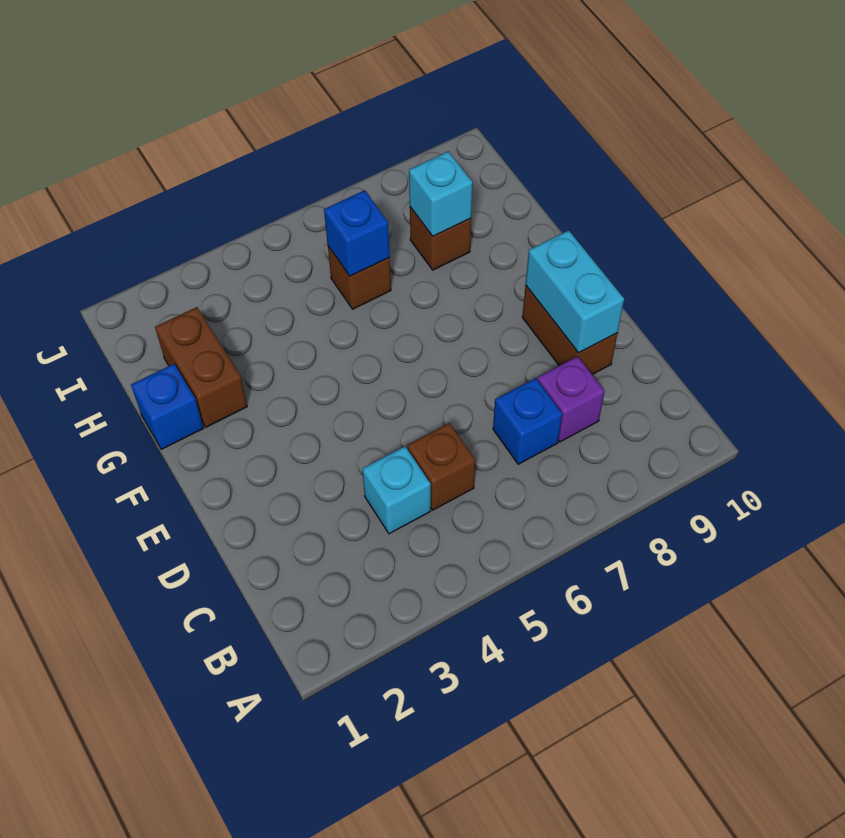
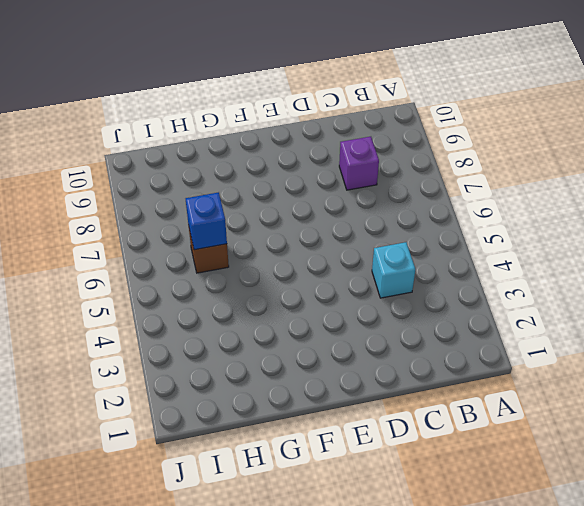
none -> brown 1x1 brick [407,423,475,510]
none -> blue 1x1 brick [493,378,562,464]
none -> brown 1x2 brick [522,285,618,374]

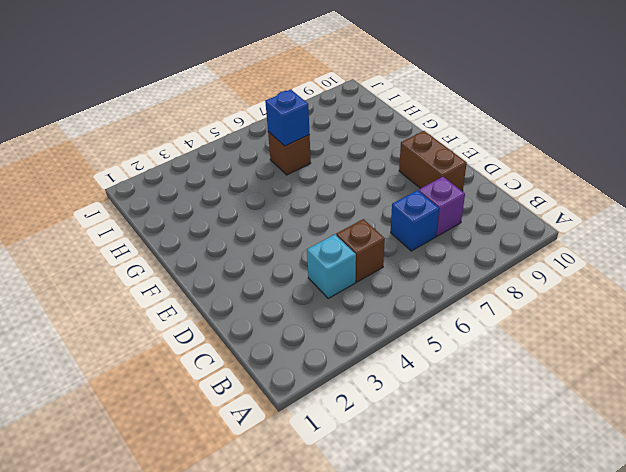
none -> blue 1x1 brick [131,364,204,449]
none -> brown 1x2 brick [155,307,247,427]
none -> brown 1x1 brick [410,207,471,270]

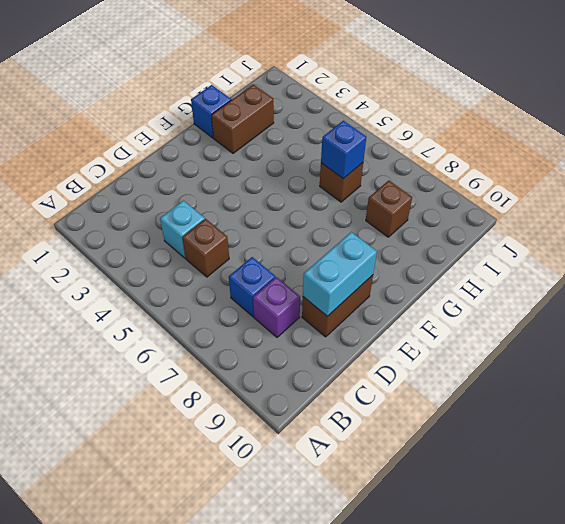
none -> cyan 1x1 brick [409,151,473,236]

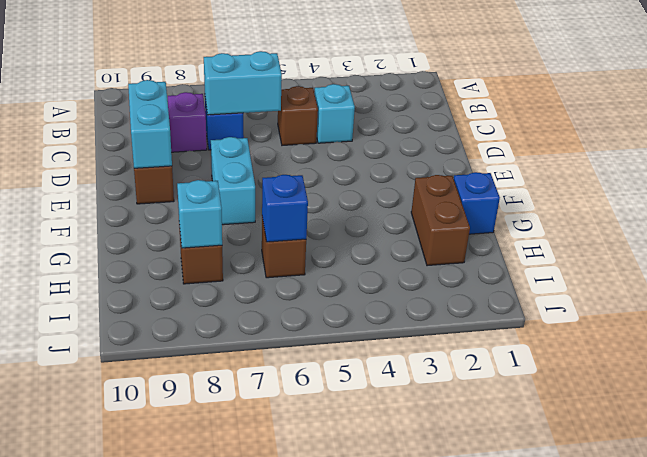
cyan 1x2 brick [204,51,282,115] -> none
cyan 1x2 brick [211,137,255,225] -> none

